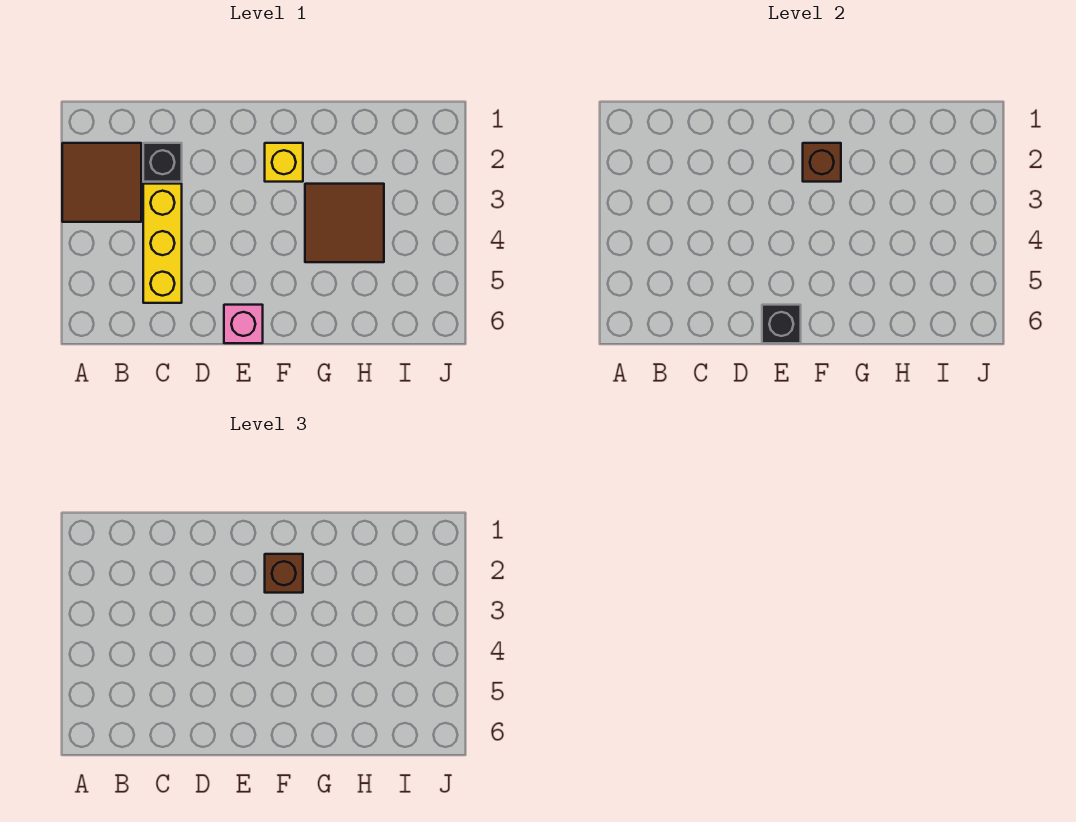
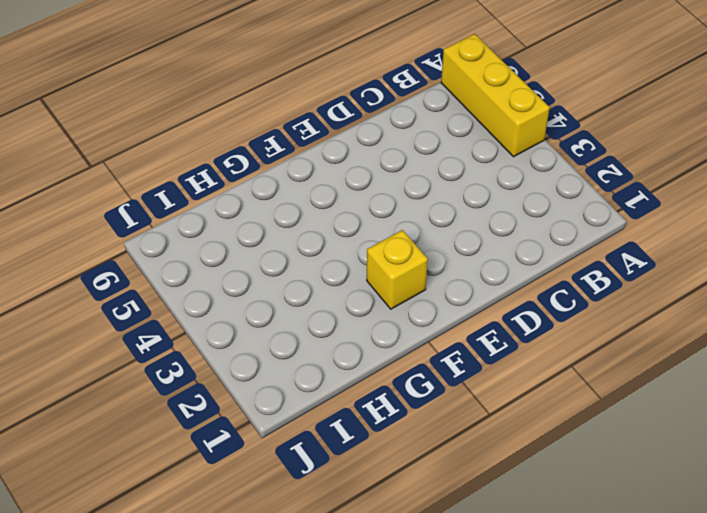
yellow 1x3 brick [441,34,550,157] -> yellow 1x3 brick moved to [143,184,182,303]
none -> brown 2x2 tile [62,143,141,222]
none -> black 1x1 brick [143,143,182,182]

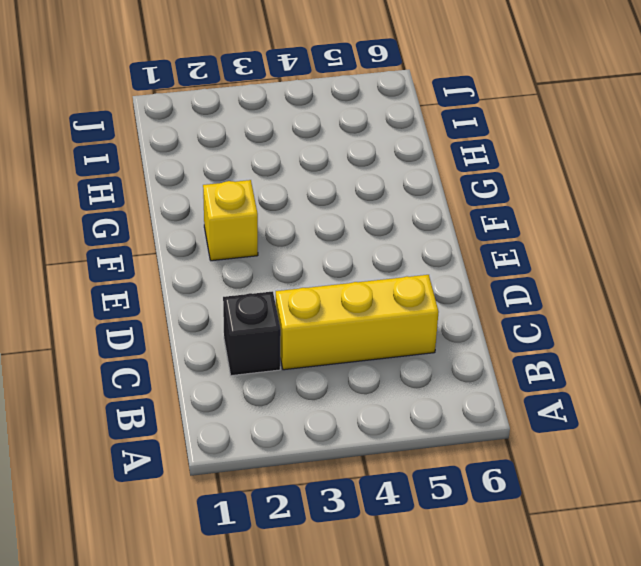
none -> brown 2x2 tile [62,143,141,222]
none -> pink 1x1 brick [224,305,263,343]

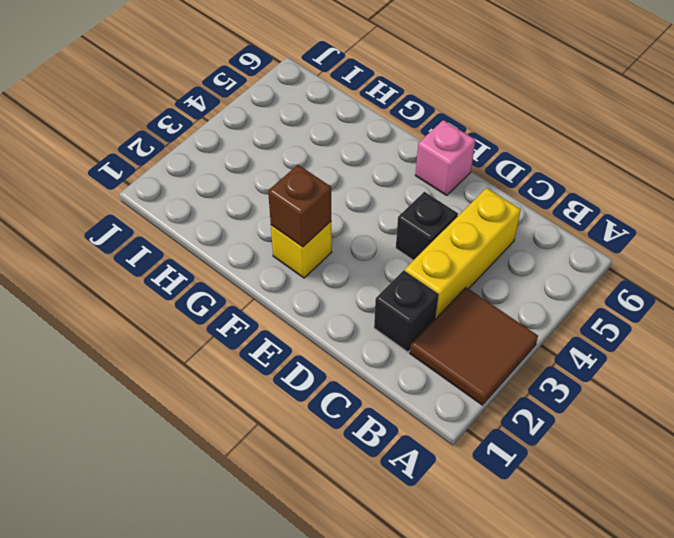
black 1x1 brick [396,192,458,260] -> black 1x1 brick moved to [762,305,801,343]
none -> brown 2x2 tile [305,184,384,262]
none -> brown 1x1 brick [265,554,303,593]

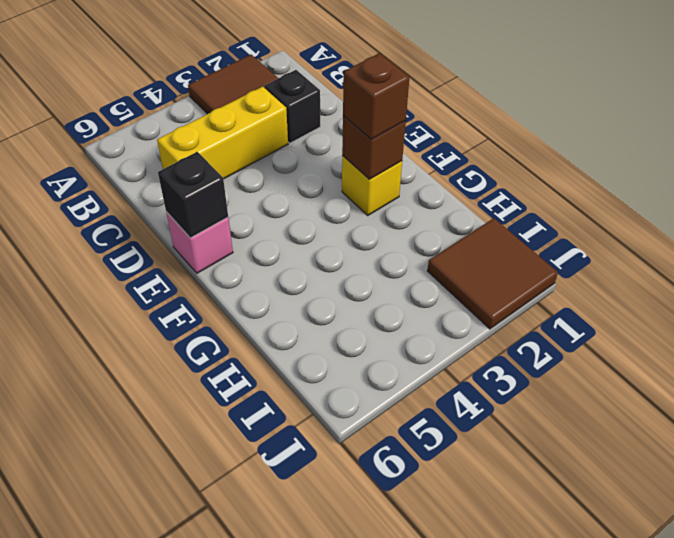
brown 2x2 tile [427,218,558,329] -> brown 2x2 tile moved to [305,184,384,262]

